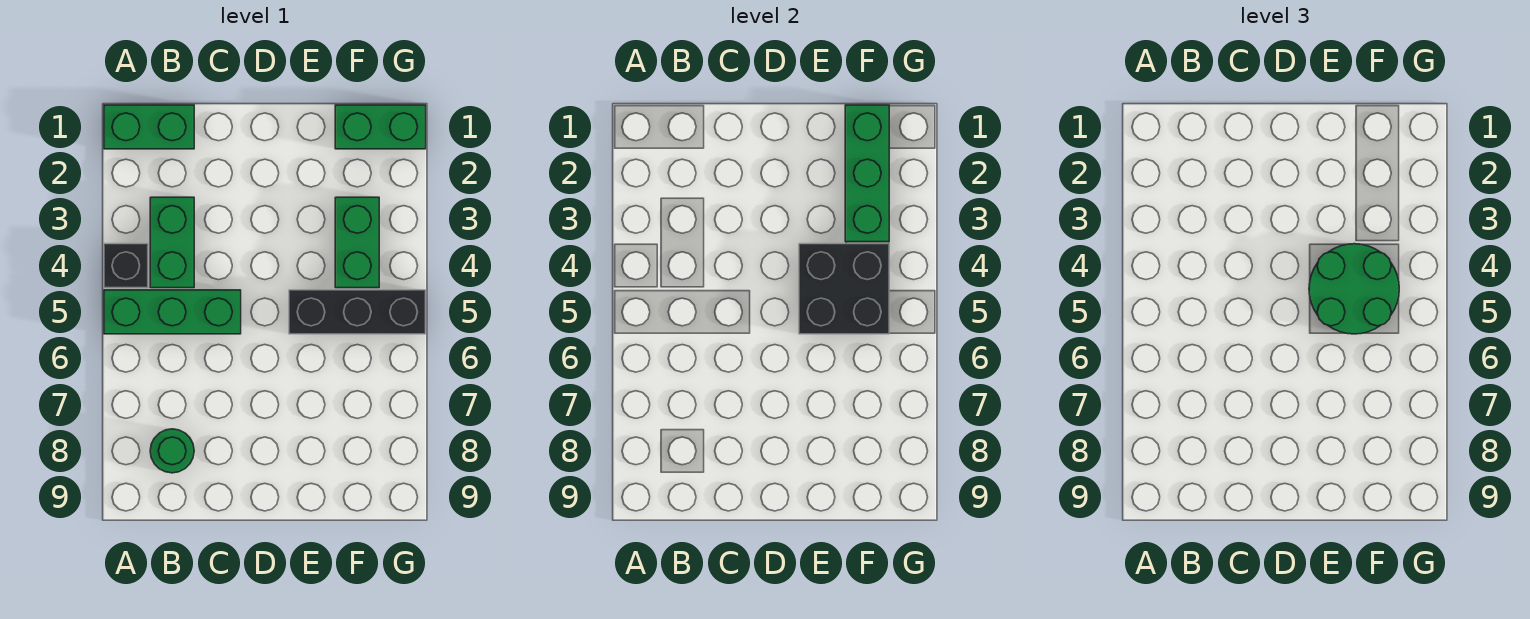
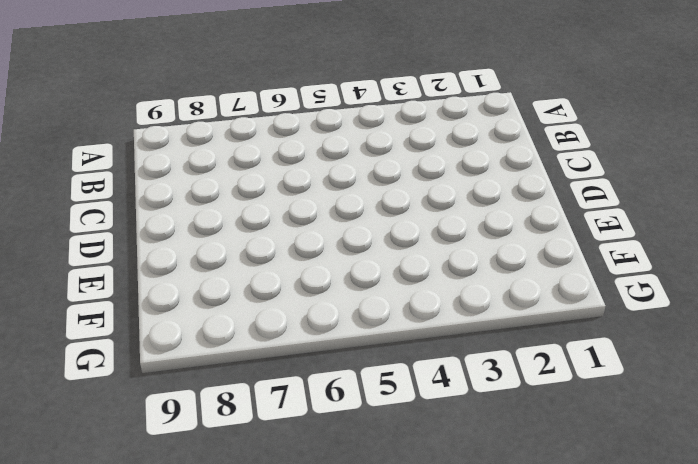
none -> green 1x2 brick [104,105,194,149]
none -> black 1x1 brick [104,244,148,288]

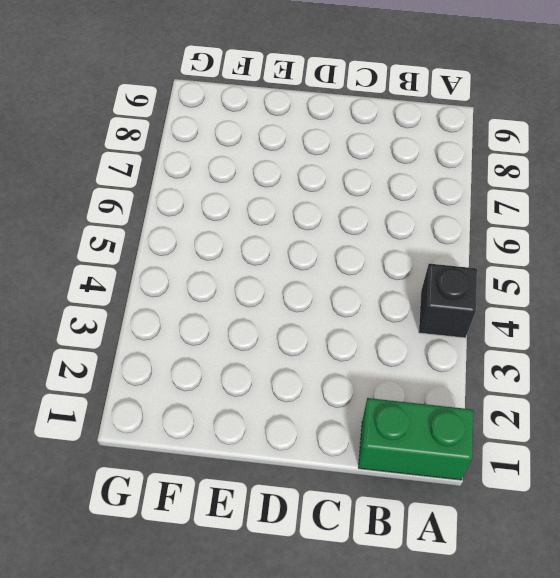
none -> green 1x3 brick [104,290,241,334]
none -> green 1x2 brick [150,197,194,288]

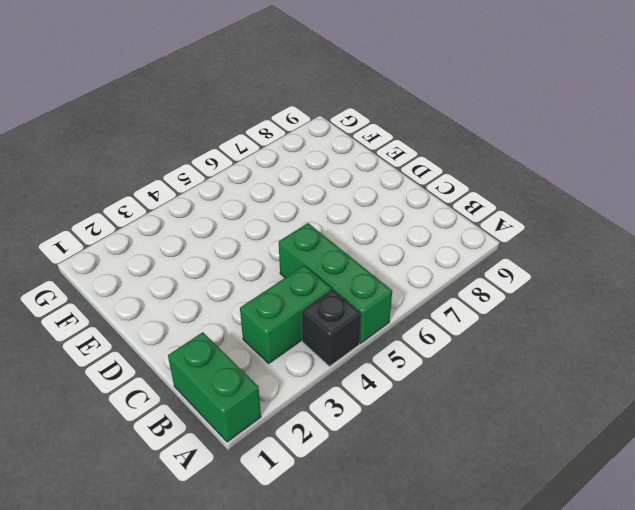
none -> green 1x1 round brick [150,429,194,473]
none -> black 1x3 brick [289,290,426,334]

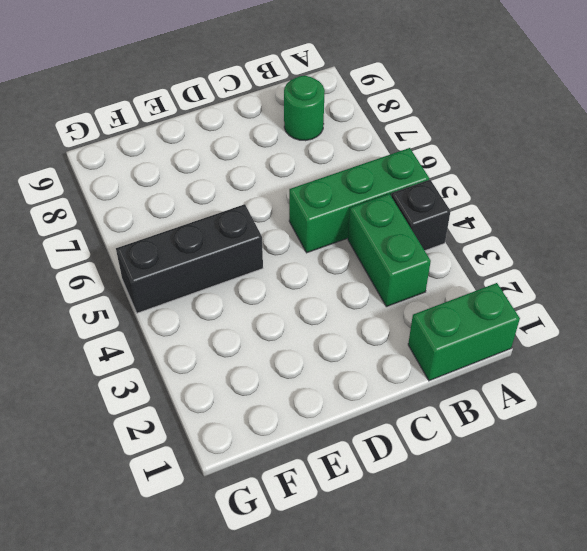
none -> green 1x2 brick [335,105,426,149]
none -> green 1x2 brick [335,197,379,288]

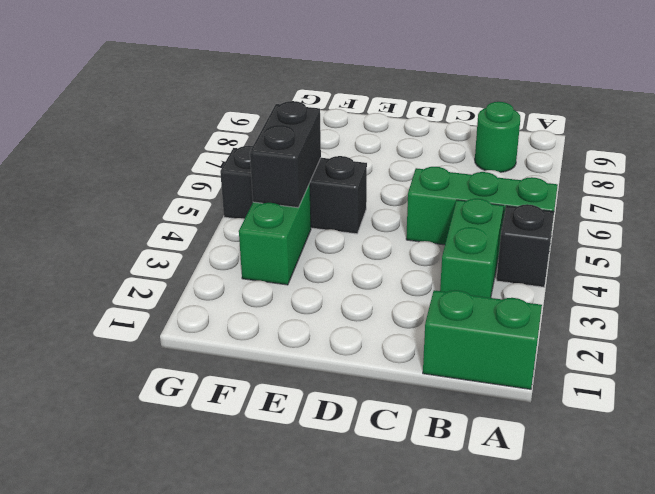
black 1x2 brick [250,101,321,208] -> black 2x2 brick [799,244,889,334]
none -> green 1x2 brick [335,105,426,149]
none -> green 1x3 brick [845,105,889,242]

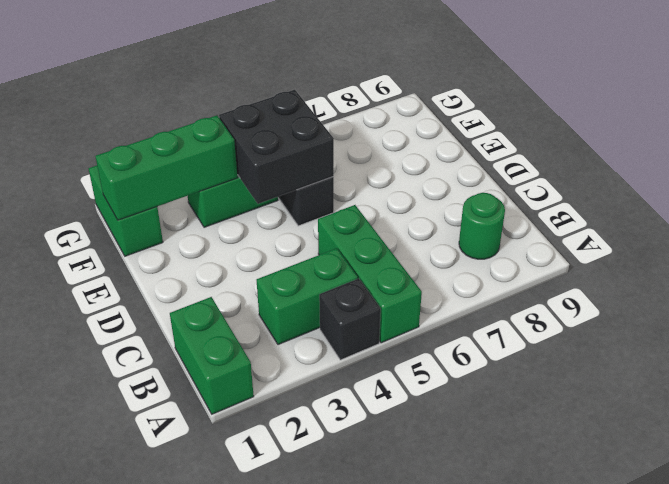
none -> green 2x2 round brick [1309,244,1399,334]

